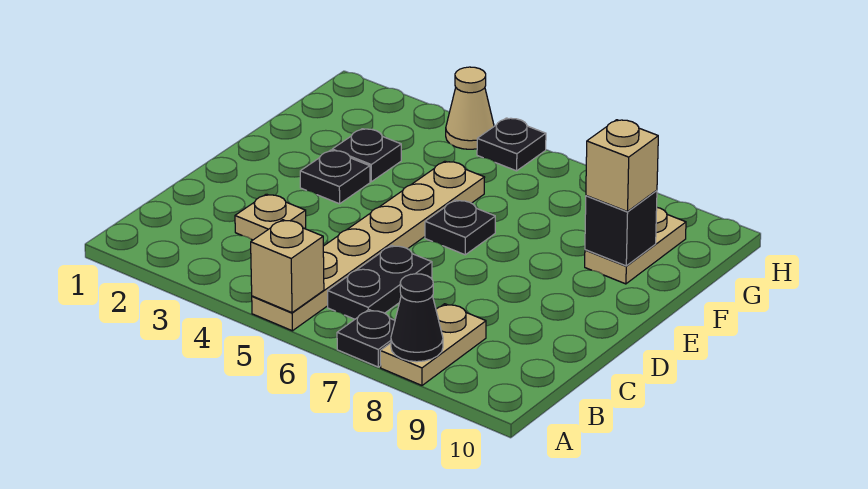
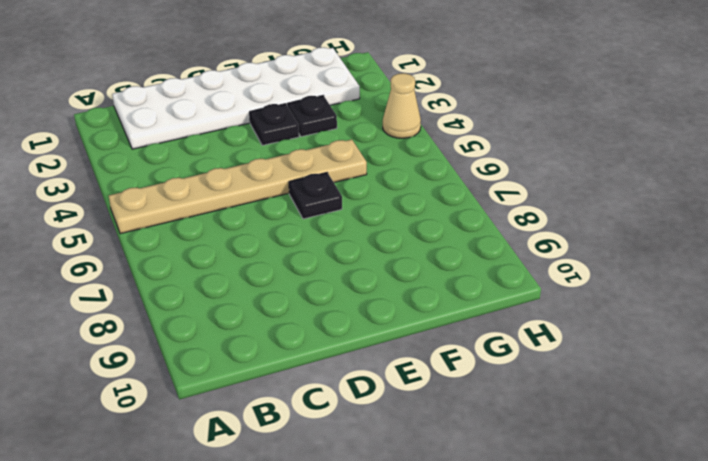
white 2x6 plate [112,47,360,149] -> none
none -> black 1x1 plate [337,310,395,367]
none -> tan 1x2 plate [380,304,486,385]
none -> black 1x2 plate [328,245,432,319]

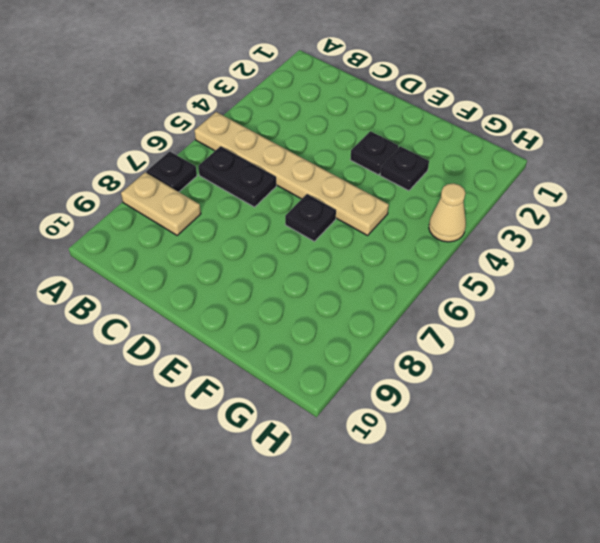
none -> tan 1x1 plate [235,194,306,240]
none -> tan 1x2 plate [585,208,686,284]
none -> black 1x1 plate [477,118,546,171]

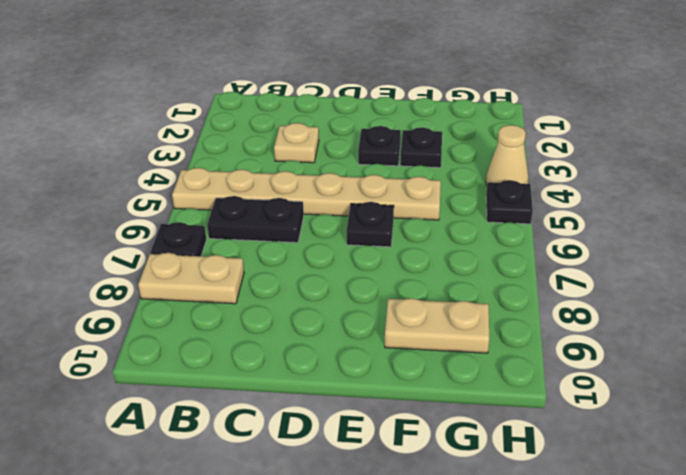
none -> tan 1x1 brick [251,220,324,313]
none -> black 1x1 cone [391,274,443,362]
none -> black 1x1 brick [585,190,657,266]

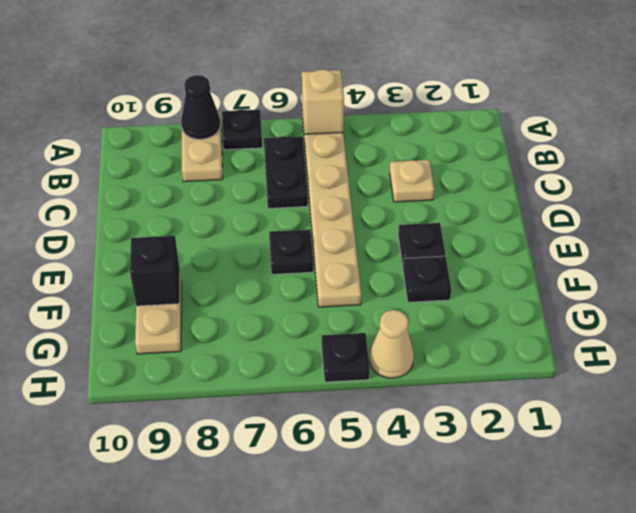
none -> tan 1x1 brick [586,120,658,212]

